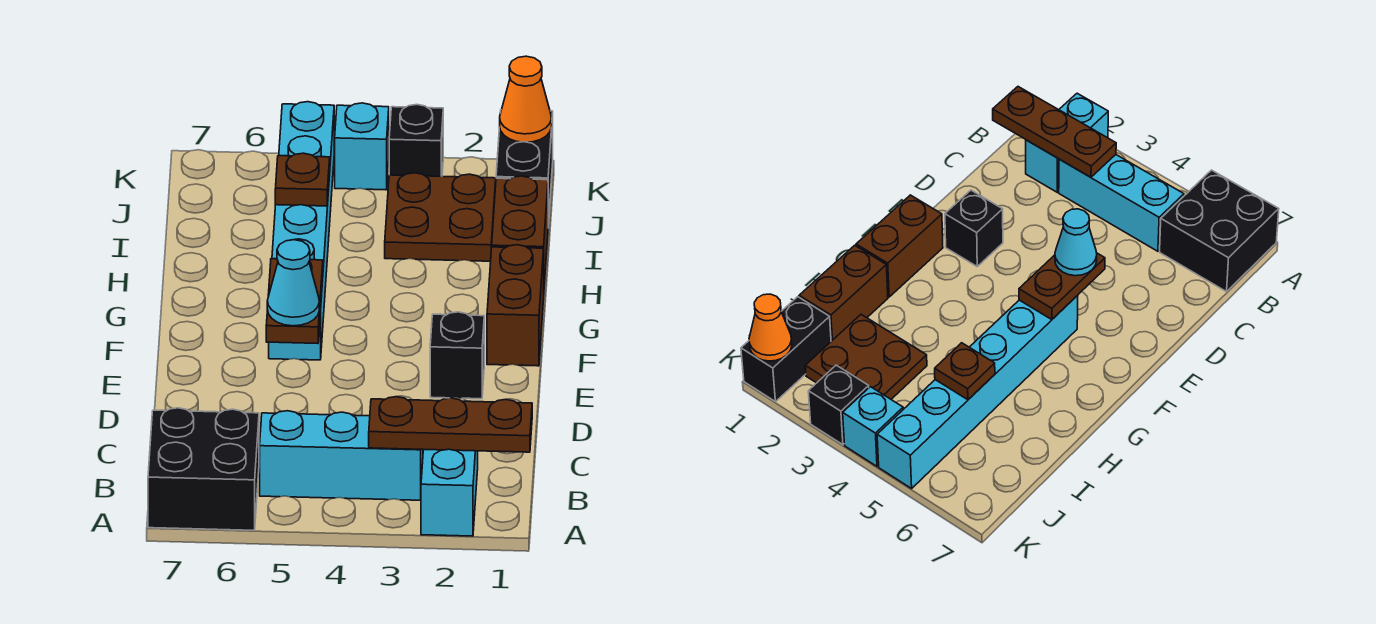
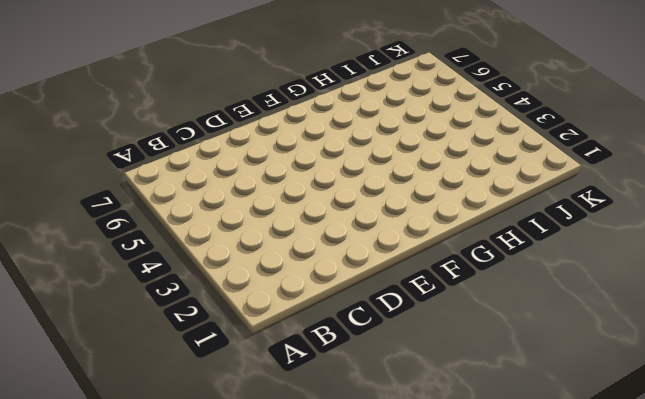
none -> cyan 1x2 brick [421,449,478,536]
none -> black 2x2 brick [148,408,259,530]
none -> cyan 1x3 brick [260,411,423,500]

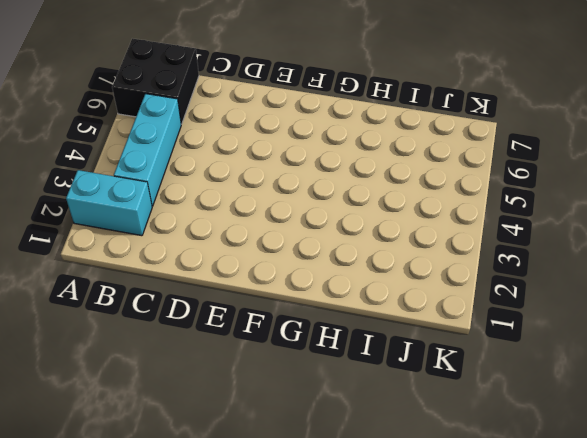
none -> black 1x1 brick [430,312,484,399]
none -> brown 1x2 brick [487,245,544,366]
none -> cyan 1x6 brick [269,102,334,360]

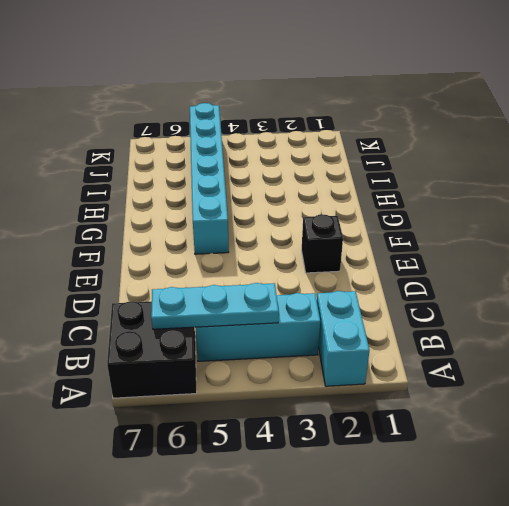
cyan 1x3 plate [151,283,279,329] -> none
none -> brown 1x2 brick [487,245,544,366]
none -> brown 1x2 brick [492,176,548,284]
none -> brown 2x2 plate [385,173,496,261]

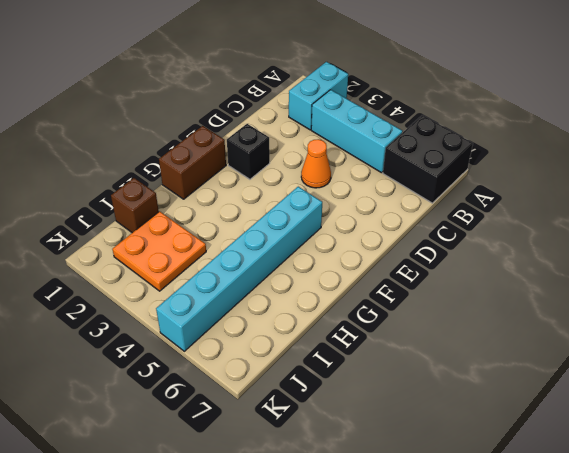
orange 1x1 cone [301,139,331,188] -> orange 1x1 cone moved to [500,56,552,142]
brown 1x1 brick [111,178,159,233] -> brown 1x2 brick [492,176,548,284]
orange 2x2 plate [112,211,206,291] -> brown 2x2 plate [385,173,496,261]
none -> black 1x2 brick [496,111,553,224]
none -> black 1x1 brick [389,105,443,176]
none -> cyan 1x1 brick [335,103,389,190]

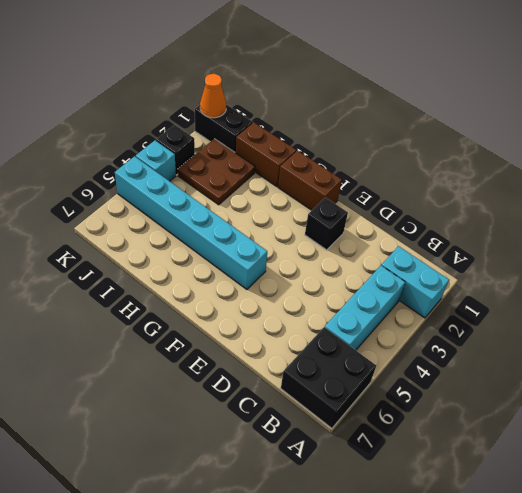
none -> brown 1x3 plate [369,397,532,452]
none -> brown 1x2 plate [266,259,323,344]
none -> brown 1x1 plate [275,153,330,206]

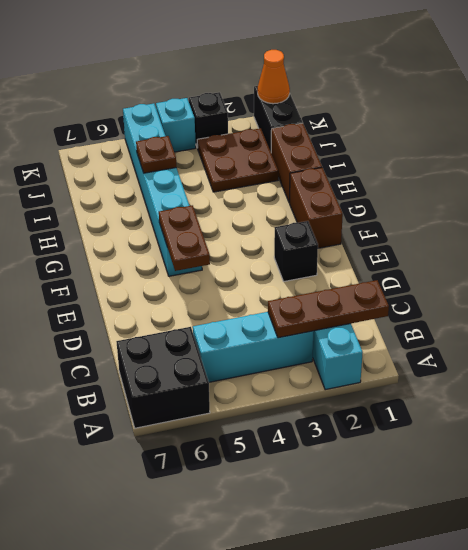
none -> cyan 1x1 cone [267,240,319,326]

